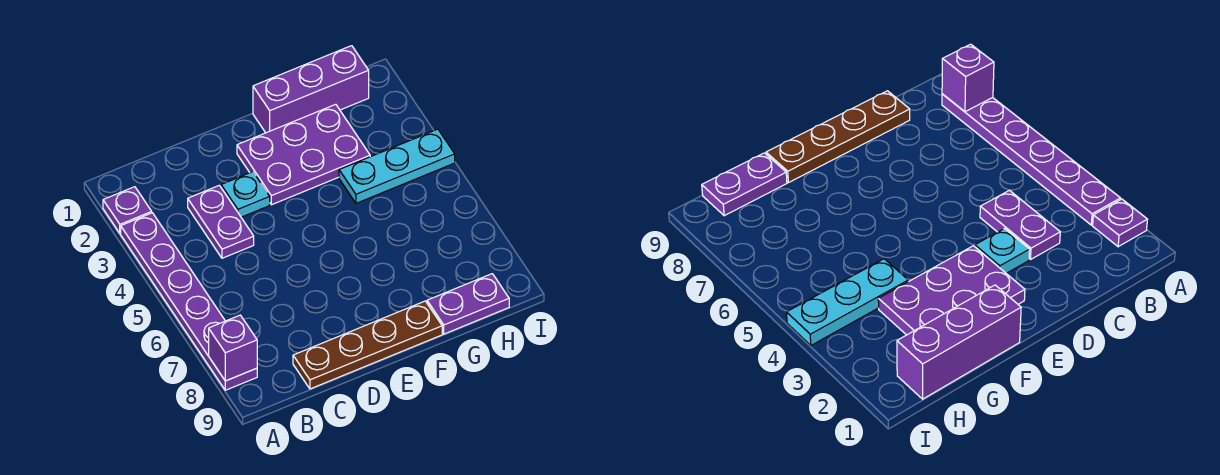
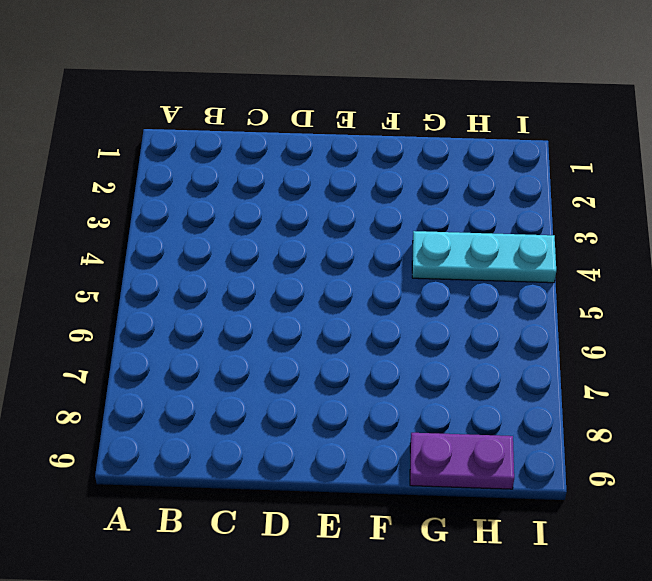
none -> purple 1x1 plate [103,187,152,233]
none -> purple 1x6 plate [121,213,257,390]

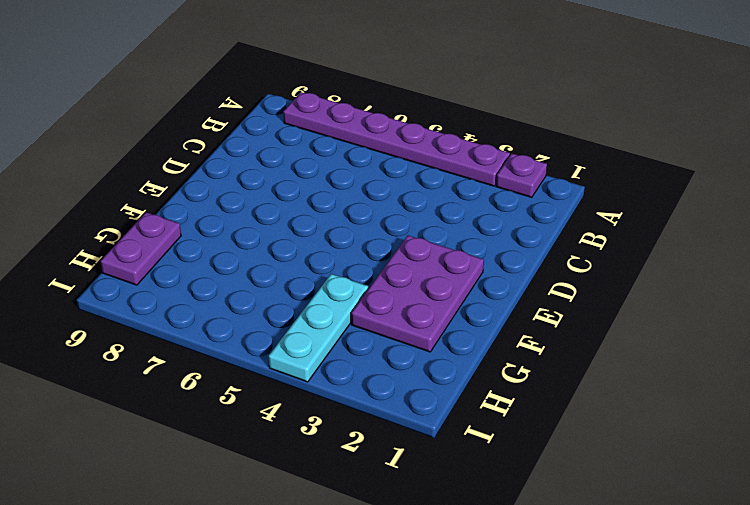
none -> purple 1x2 plate [188,185,254,258]
none -> brown 1x4 plate [293,301,442,389]

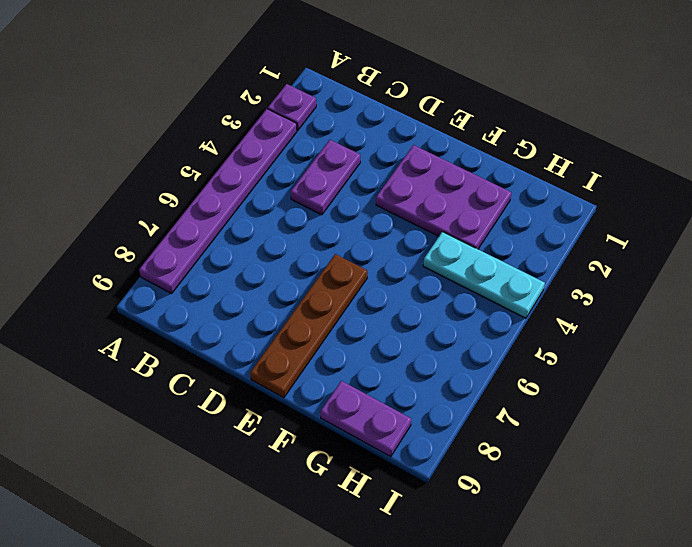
brown 1x4 plate [250,254,367,398] -> brown 1x4 plate turned to [293,301,442,389]
none -> cyan 1x1 plate [221,172,270,217]
none -> purple 1x3 brick [253,46,369,133]

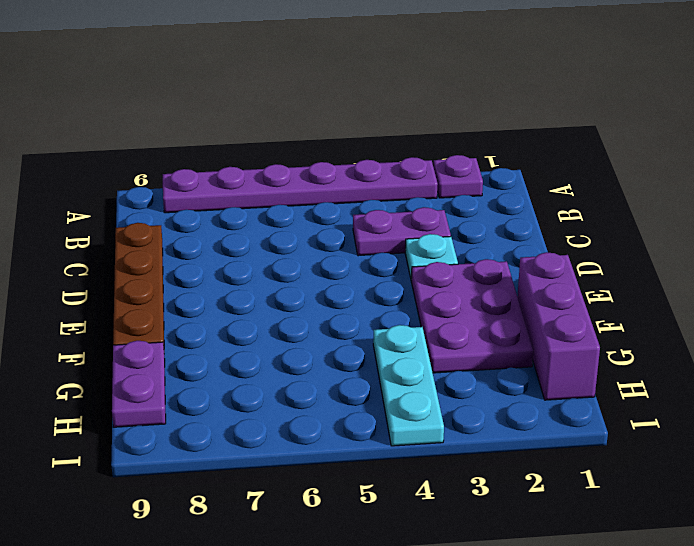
none -> purple 1x1 brick [209,315,257,381]

